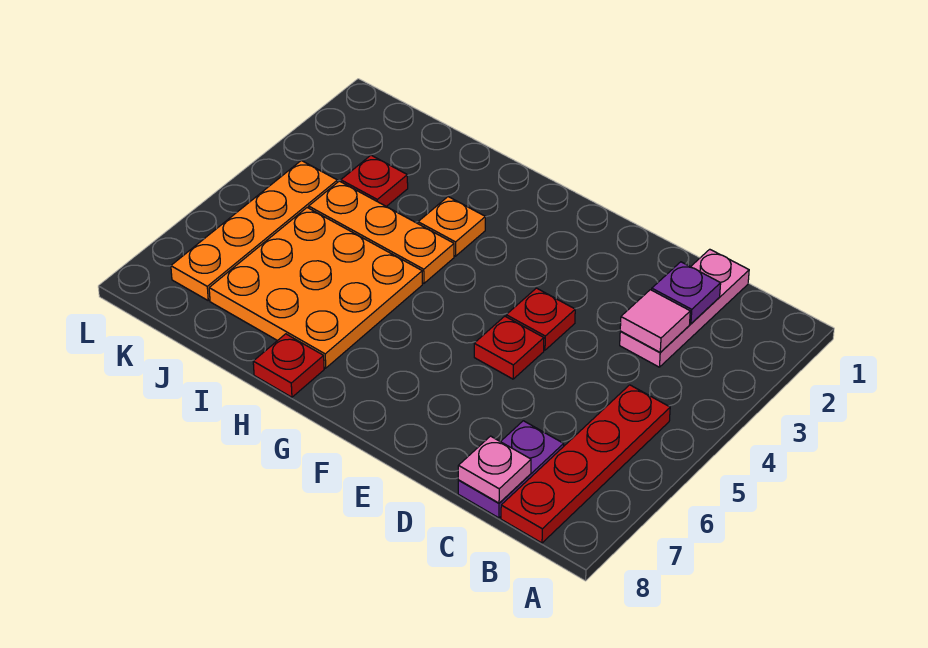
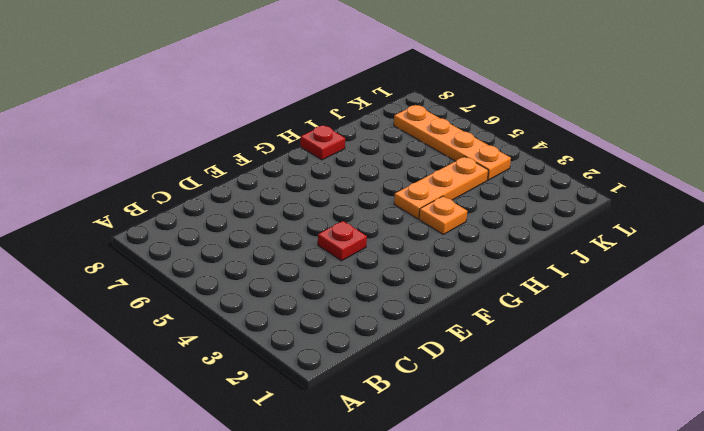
none -> red 1x4 plate [501,385,670,543]
none -> pink 1x3 plate [620,249,749,367]
none -> purple 1x2 plate [458,421,564,518]

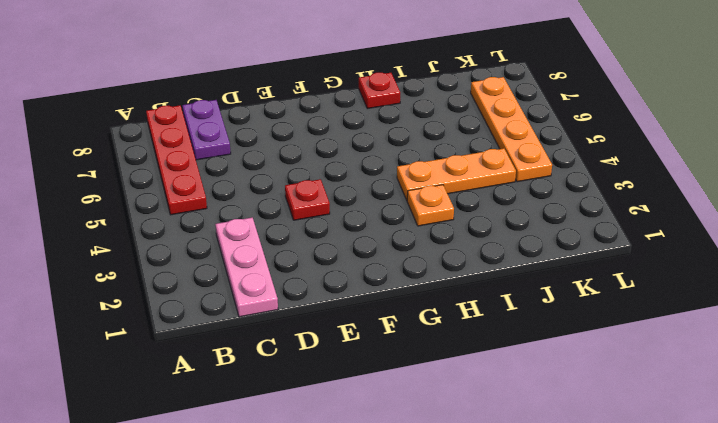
none -> red 1x1 plate [474,316,544,379]
none -> orange 3x3 plate [209,208,422,368]
none -> red 1x1 plate [341,155,408,207]

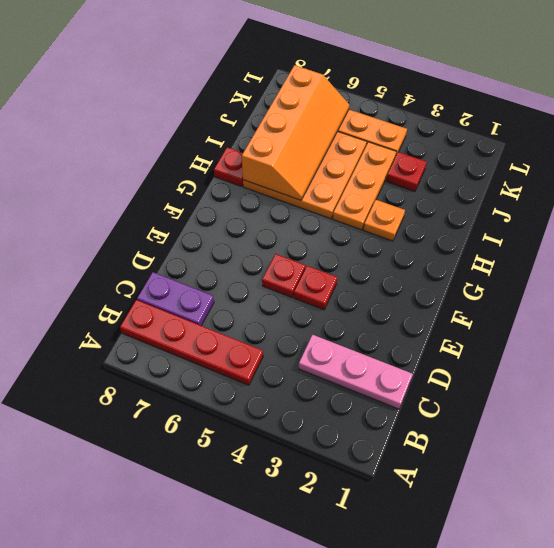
orange 2x4 slope [242,65,349,200] -> none
none -> purple 1x1 plate [652,262,721,324]
none -> pink 1x1 tile [620,290,690,352]
none -> pink 1x1 plate [458,436,531,503]

